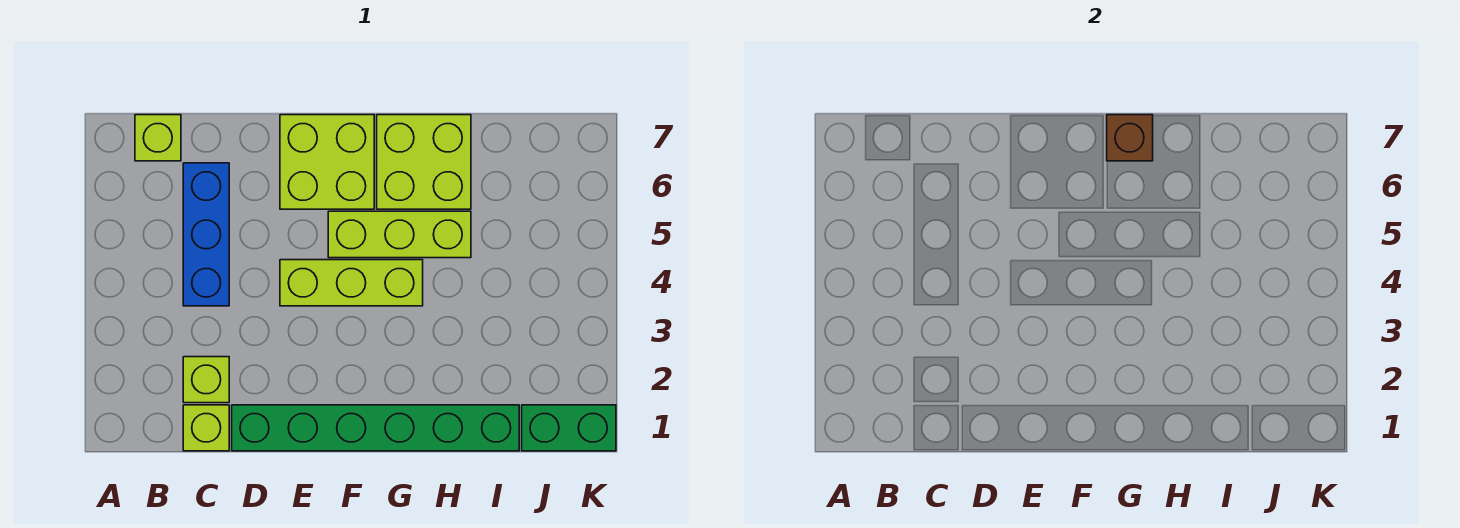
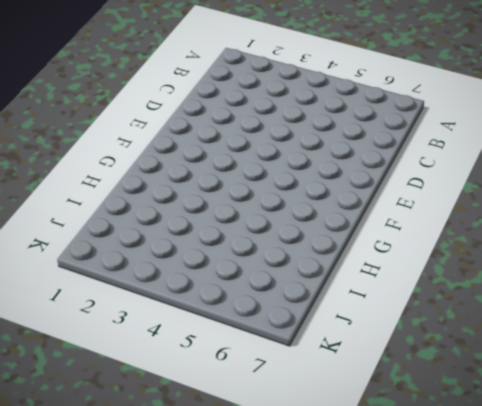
none -> lime 1x1 brick [135,115,181,161]
none -> lime 1x1 brick [183,405,229,451]

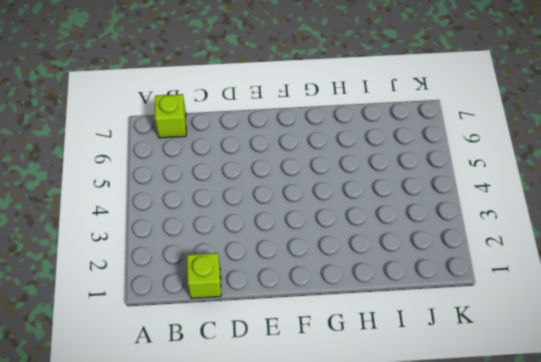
none -> lime 1x1 brick [183,357,229,403]
none -> blue 1x3 brick [183,163,229,306]

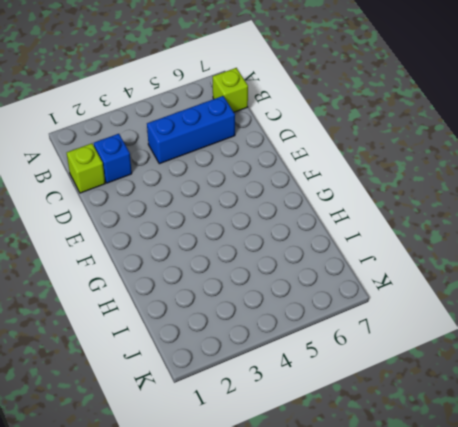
blue 1x1 brick [94,134,132,183] -> lime 1x1 brick [183,357,229,403]
none -> green 1x6 brick [232,405,519,451]
none -> lime 1x3 brick [280,260,423,306]

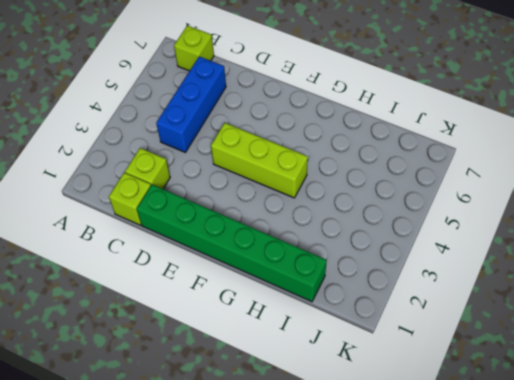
none -> lime 2x2 brick [280,115,374,209]
none -> lime 1x3 brick [328,211,471,258]

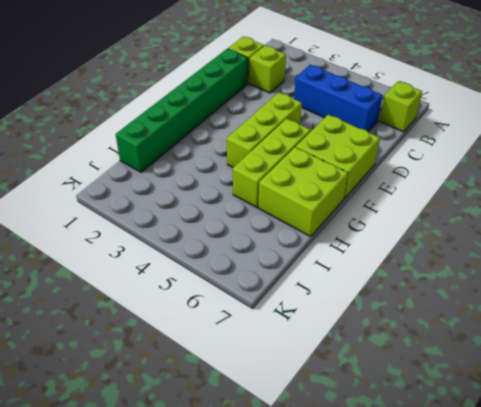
none -> green 1x2 brick [522,405,616,451]
none -> brown 1x1 brick [1107,115,1153,161]

